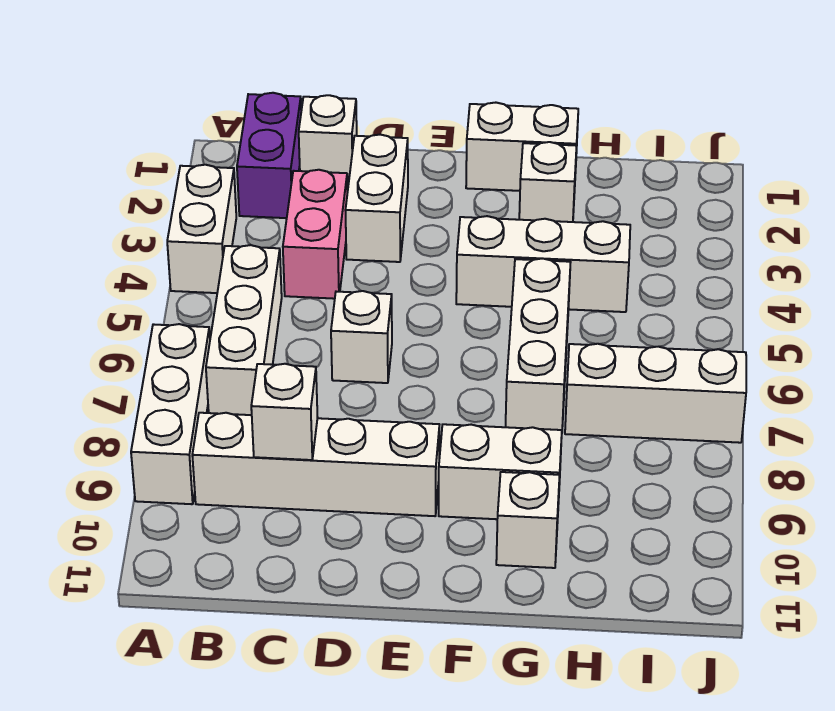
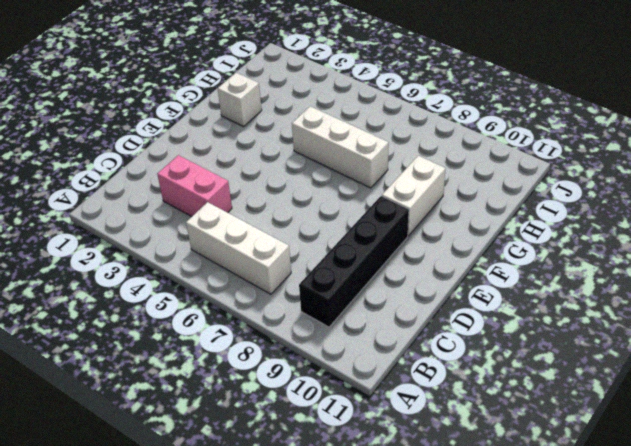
black 1x4 brick [299,196,409,327] -> white 1x4 brick [192,413,439,516]
none -> white 1x2 brick [167,165,236,293]
none -> white 1x3 brick [131,324,210,504]
none -> purple 1x2 brick [237,93,301,218]

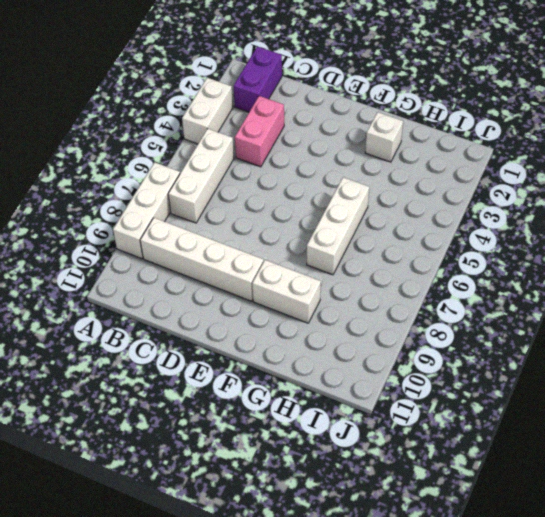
none -> white 1x1 brick [299,95,357,183]
none -> white 1x2 brick [345,135,408,262]
none -> white 1x1 brick [331,291,392,383]

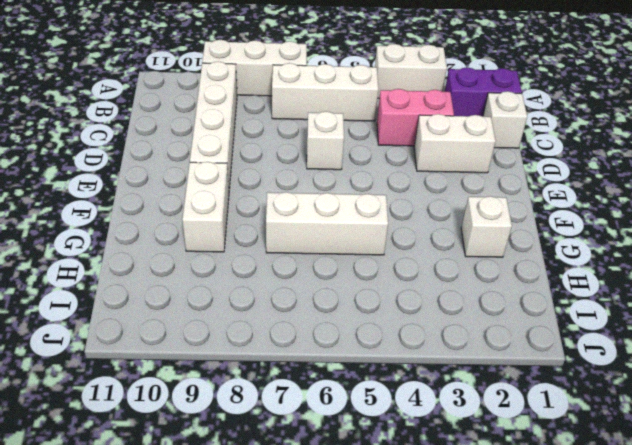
none -> white 1x2 brick [466,103,578,191]
none -> white 1x3 brick [456,216,630,312]
none -> white 1x1 brick [496,472,560,568]

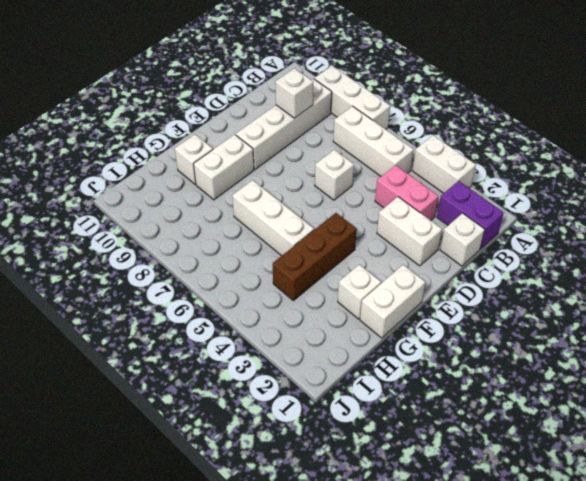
brown 1x3 brick [273,213,357,301] -> white 1x3 brick [456,216,630,312]
none -> white 1x3 brick [565,344,746,443]

